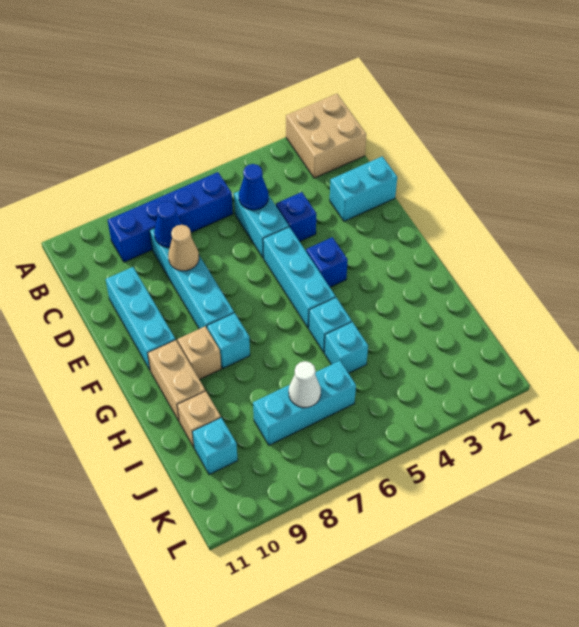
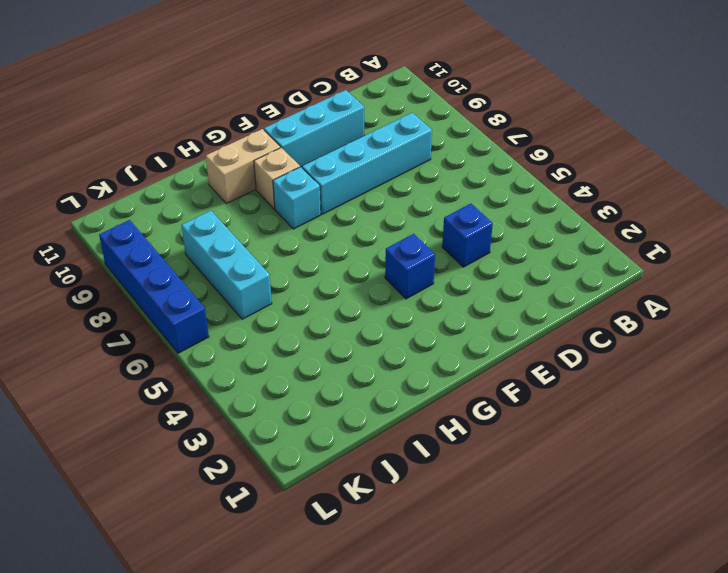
blue 1x4 brick [99,220,209,353] -> blue 1x4 brick moved to [108,172,233,262]
none -> tan 2x2 brick [286,94,366,178]
none -> cyan 1x2 brick [234,191,289,258]
none -> cyan 1x2 brick [330,156,397,221]

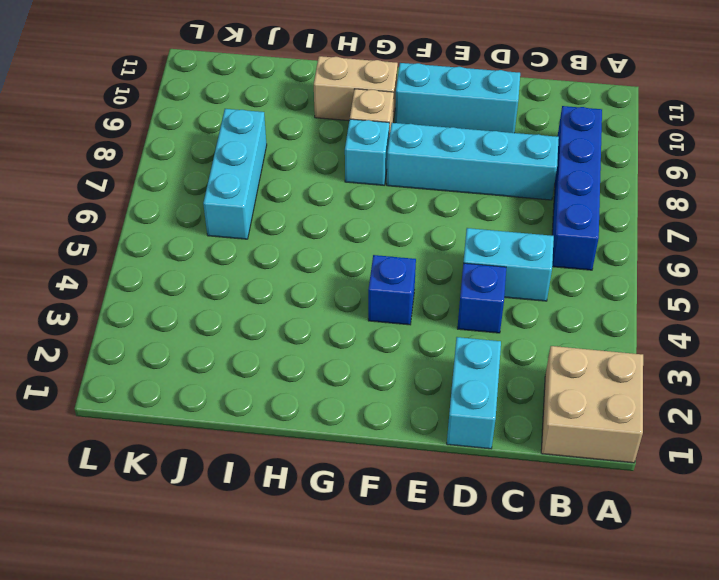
none -> cyan 1x3 brick [263,227,336,328]
none -> cyan 1x1 brick [309,297,352,352]
none -> cyan 1x1 brick [324,322,368,373]

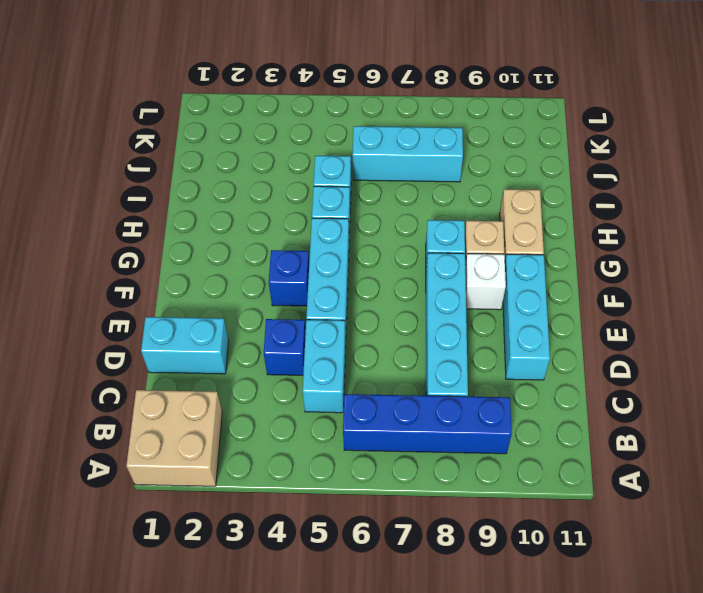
white 1x1 brick [465,254,506,310] -> none
none -> tan 1x1 brick [177,391,221,447]
none -> cyan 1x1 brick [193,417,238,475]
none -> blue 1x1 cone [239,164,268,210]

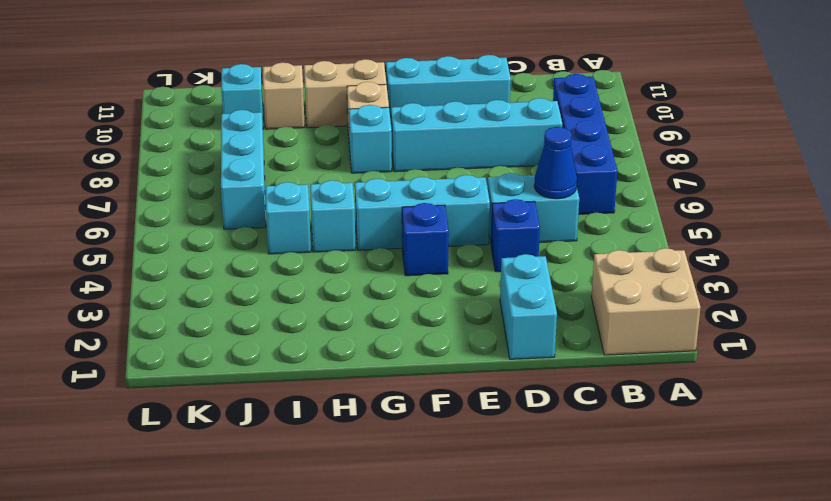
none -> blue 1x1 cone [154,201,182,247]
none -> tan 1x1 cone [168,225,199,271]
none -> white 1x1 cone [289,361,321,407]

